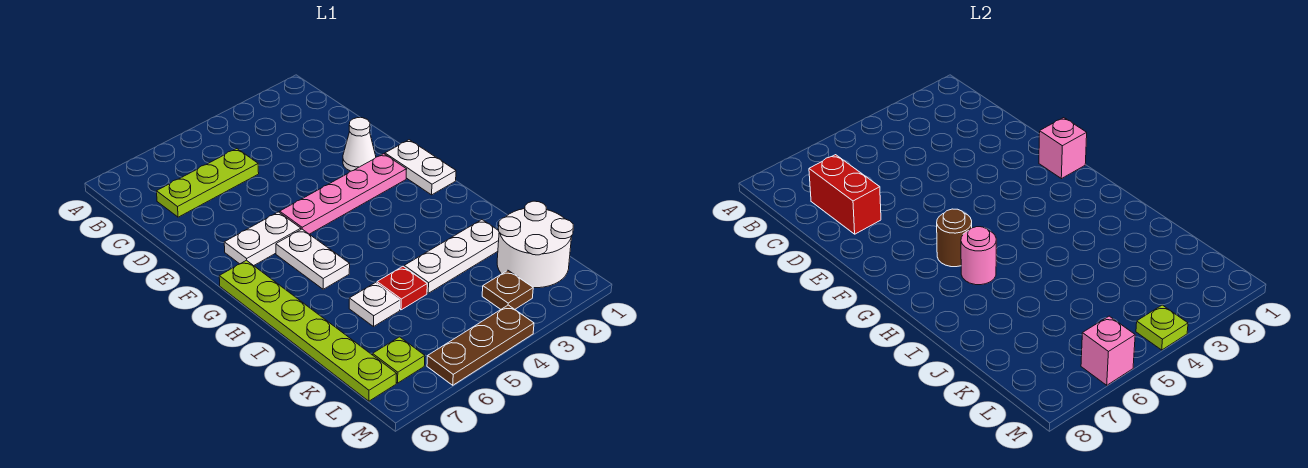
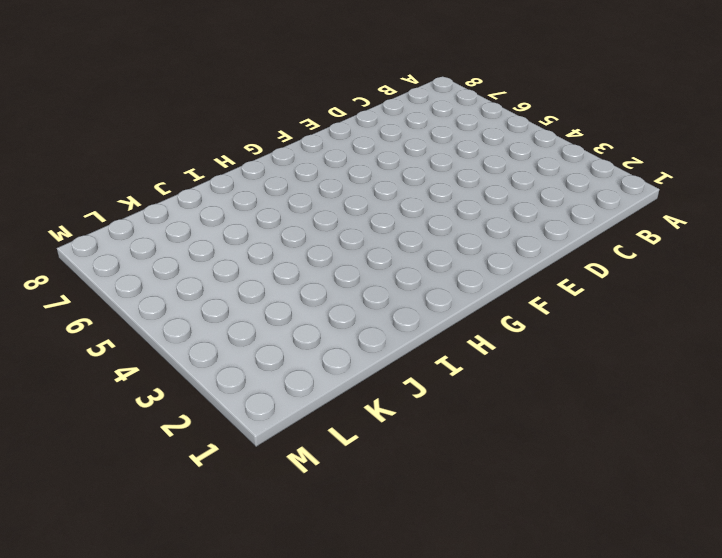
none -> lime 1x3 plate [156,149,259,217]
none -> white 1x1 cone [343,118,376,171]
none -> white 1x2 plate [385,140,456,195]

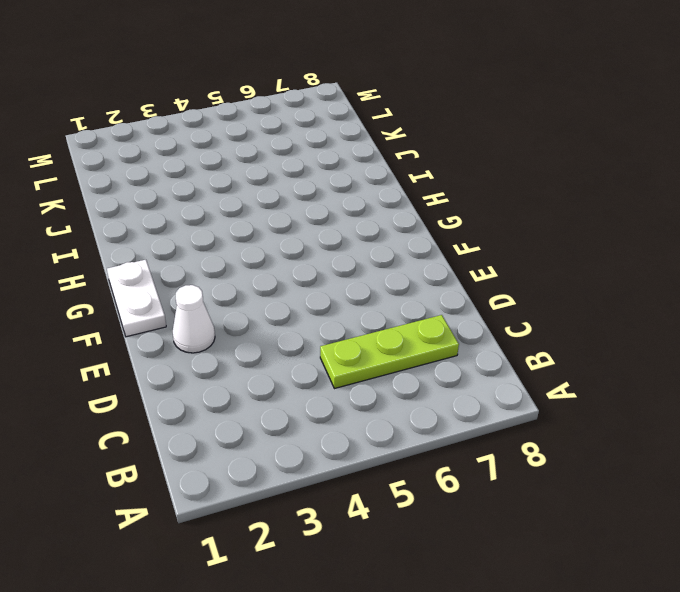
none -> pink 1x4 plate [279,154,407,234]
none -> white 1x2 plate [224,212,301,266]
none -> white 1x2 plate [276,229,350,289]

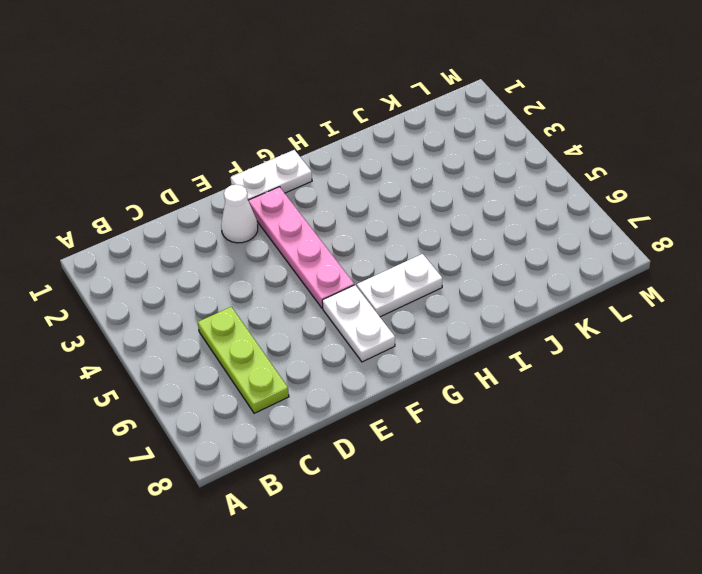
none -> lime 1x6 plate [219,260,397,401]
none -> white 1x3 plate [404,220,499,293]
none -> red 1x1 plate [377,266,427,310]

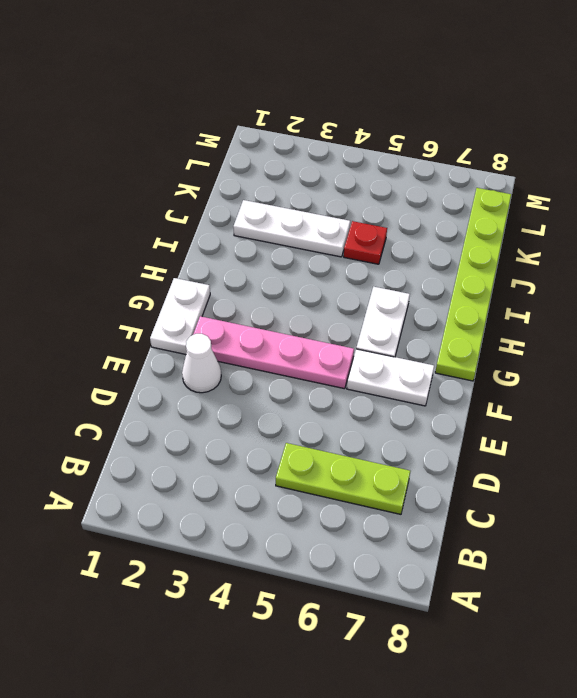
none -> white 1x1 plate [349,282,400,327]
none -> white 2x2 round brick [497,201,573,288]
none -> brown 1x1 plate [482,270,533,309]

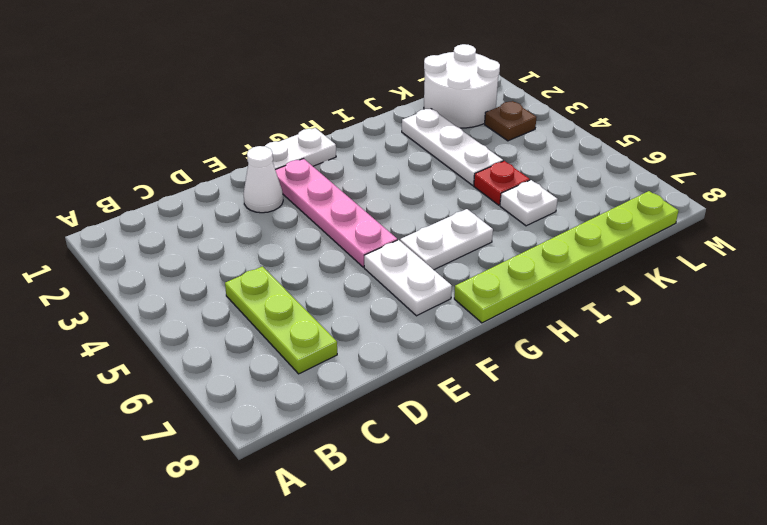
none -> lime 1x1 plate [373,337,425,383]
none -> brown 1x3 plate [427,305,534,385]
none -> red 1x2 brick [809,155,881,234]

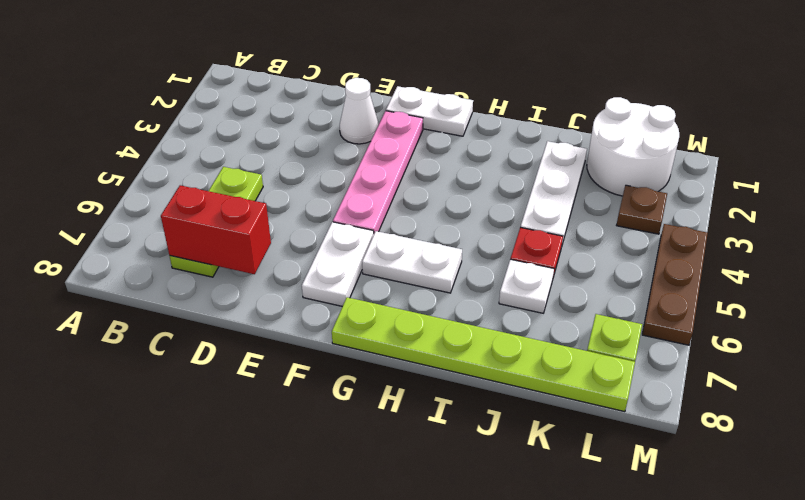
none -> pink 1x1 brick [1039,118,1087,179]
none -> brown 1x1 round brick [937,209,972,267]
none -> pink 1x1 round brick [961,227,996,285]

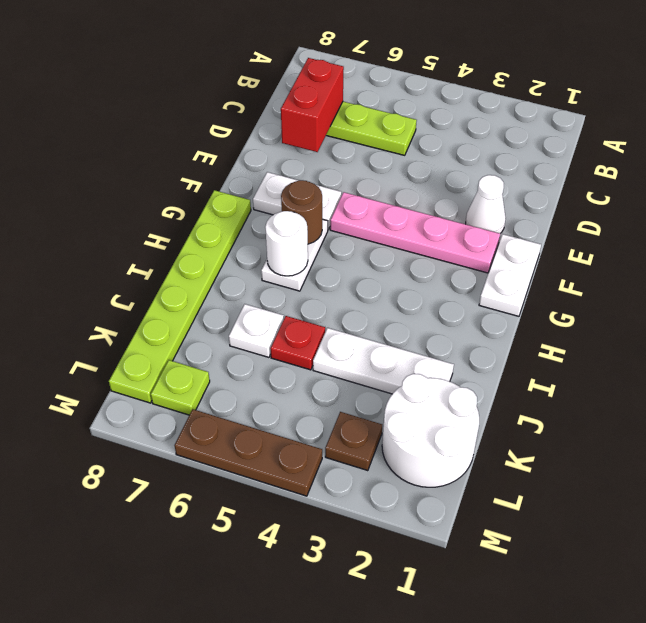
white 1x1 round brick [265,211,308,276] -> pink 1x1 round brick [961,227,996,285]
none -> pink 1x1 brick [1039,118,1087,179]
none -> lime 1x1 plate [1136,305,1188,350]
none -> pink 1x1 brick [1081,316,1135,385]

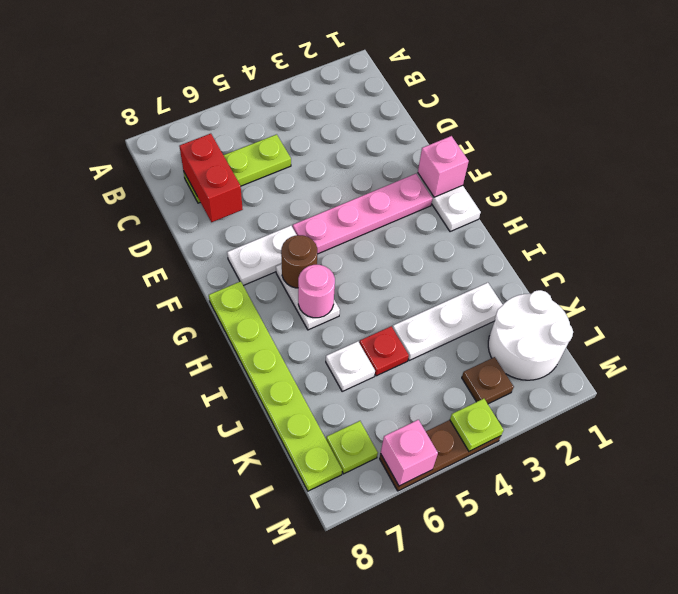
none -> white 1x1 cone [343,118,376,171]

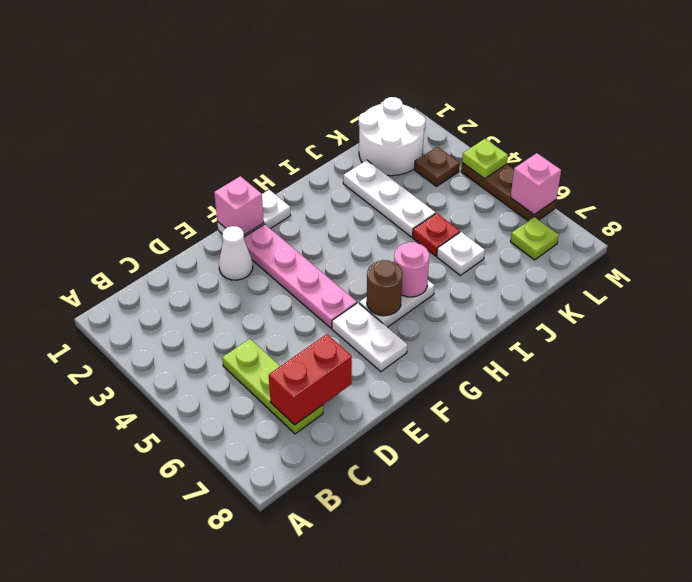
none -> lime 1x6 plate [219,260,397,401]

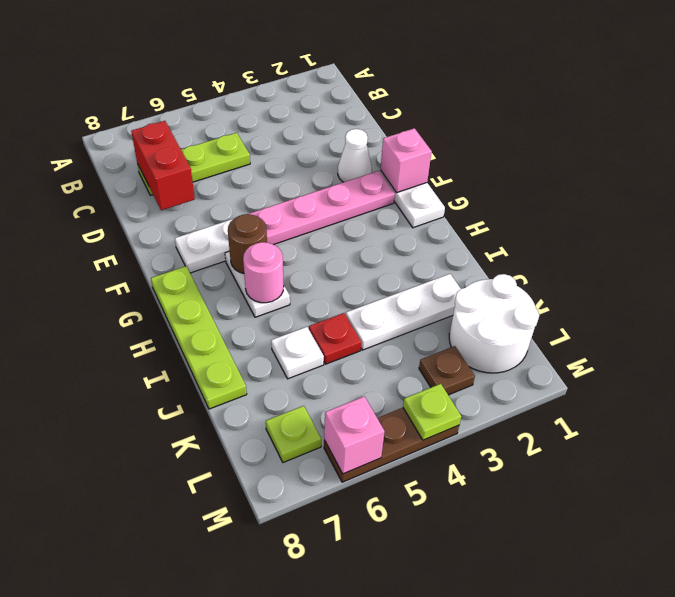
lime 1x4 plate [151,266,247,409] -> lime 1x6 plate [219,260,397,401]

